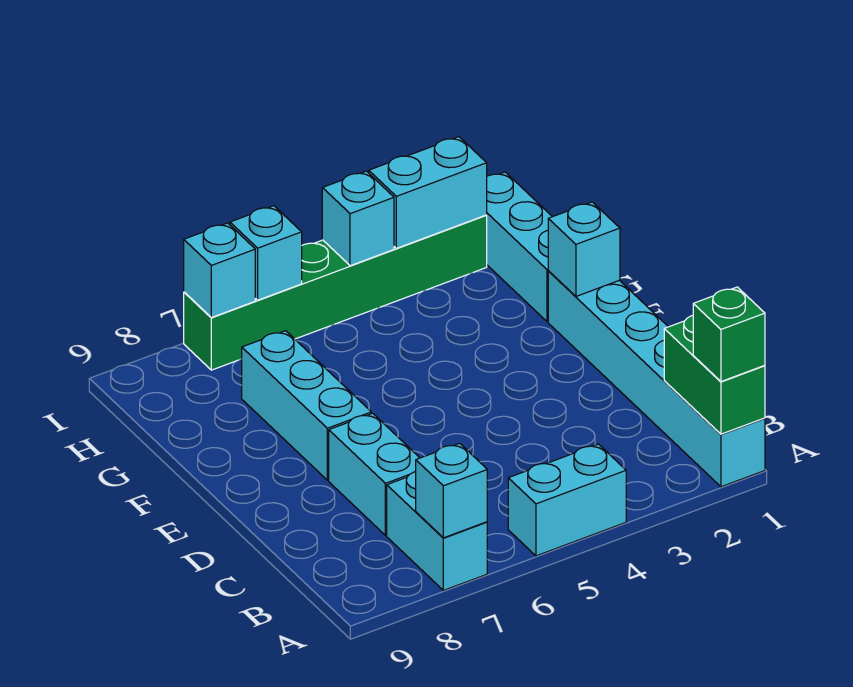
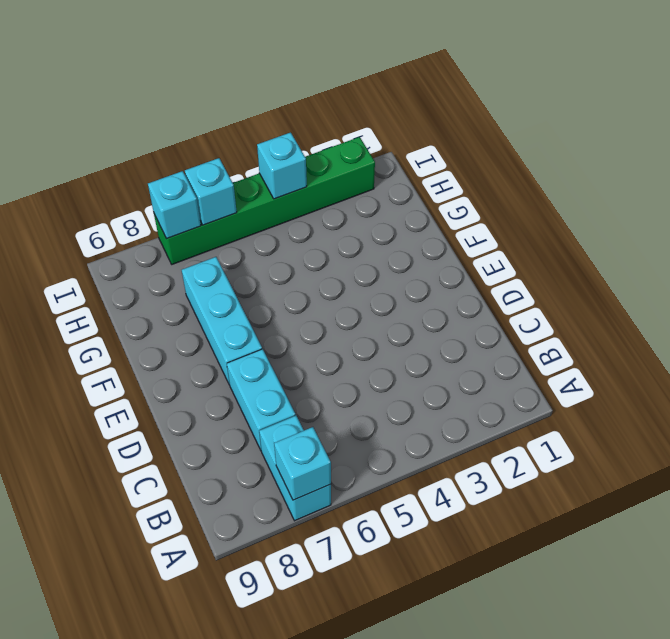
none -> cyan 1x6 brick [548,271,765,487]
none -> cyan 1x2 brick [508,444,626,556]
none -> cyan 1x3 brick [486,172,552,321]

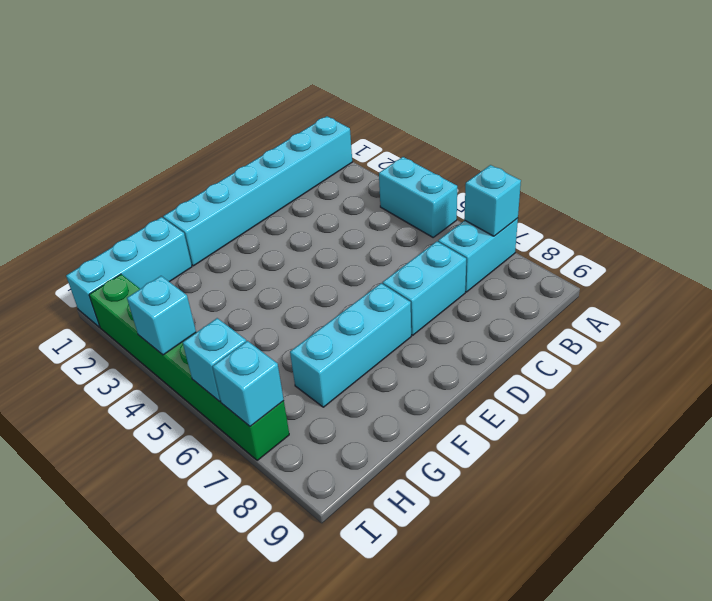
none -> green 1x2 brick [664,316,765,434]
none -> cyan 1x1 brick [548,202,620,296]
none -> cyan 1x2 brick [369,137,487,248]

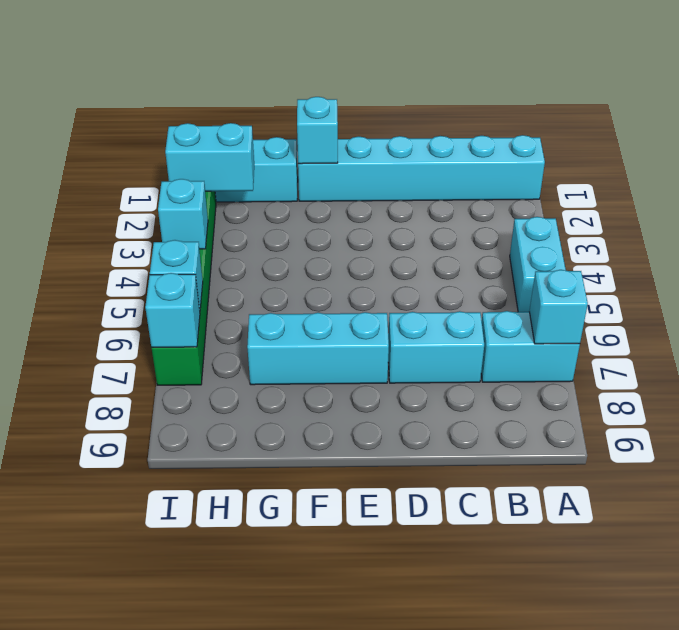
cyan 1x2 brick [165,123,254,191] -> cyan 1x2 brick turned to [369,137,487,248]
none -> green 1x2 brick [664,316,765,434]
none -> green 1x1 brick [693,287,765,382]

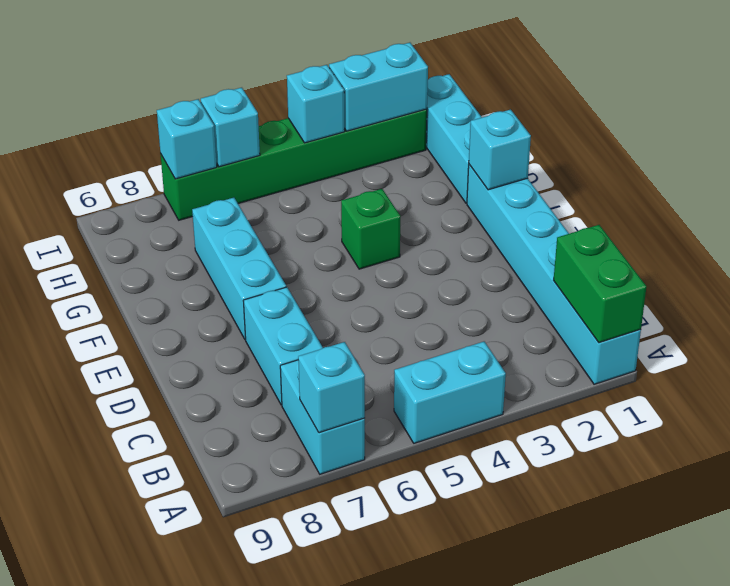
green 1x1 brick [341,189,400,269] -> green 1x1 brick moved to [693,287,765,382]

